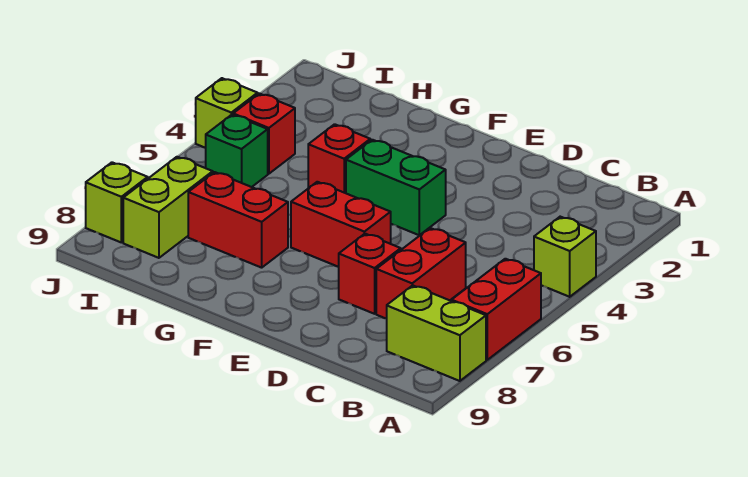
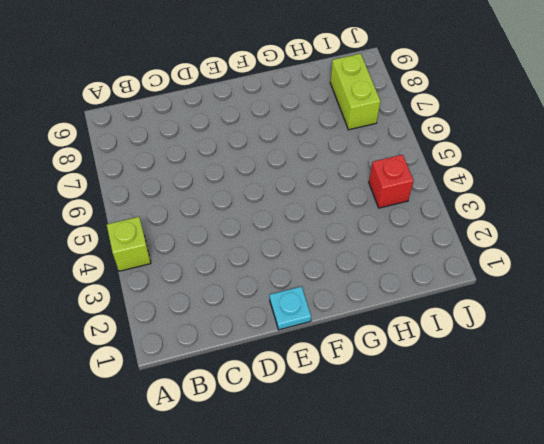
cyan 1x1 plate [270,287,311,330] -> none
none -> red 1x2 brick [452,259,541,360]
none -> lime 1x2 brick [387,285,486,381]
none -> red 1x2 brick [376,228,466,319]

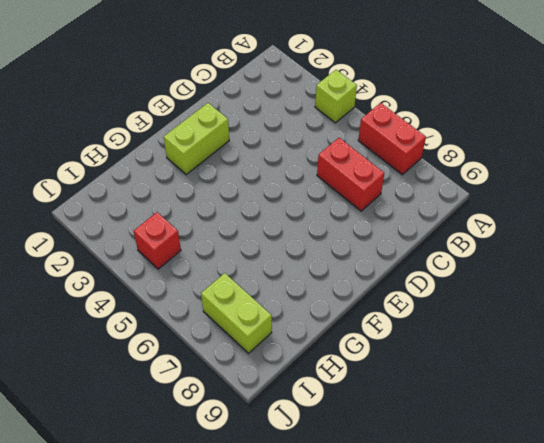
lime 1x2 brick [164,103,229,174] -> lime 1x2 brick moved to [387,285,486,381]
none -> red 1x1 brick [339,234,401,314]
none -> green 1x2 brick [346,140,446,235]
none -> red 1x2 brick [291,182,391,267]

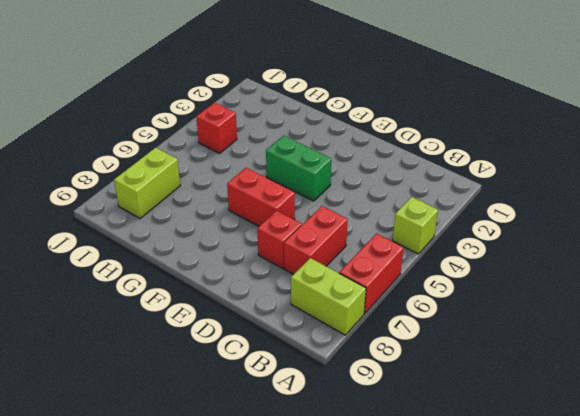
none -> red 1x1 brick [308,124,370,193]
none -> red 1x2 brick [188,172,288,268]
none -> green 1x1 brick [206,115,268,187]

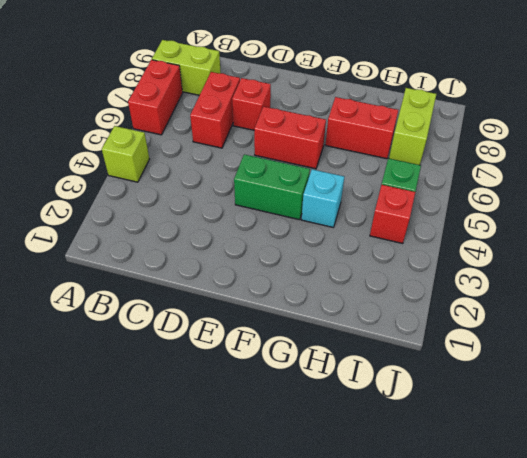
cyan 1x1 brick [301,169,344,227] -> red 1x1 brick [308,124,370,193]
none -> lime 1x1 brick [196,78,258,148]
none -> lime 1x1 brick [86,162,148,242]

